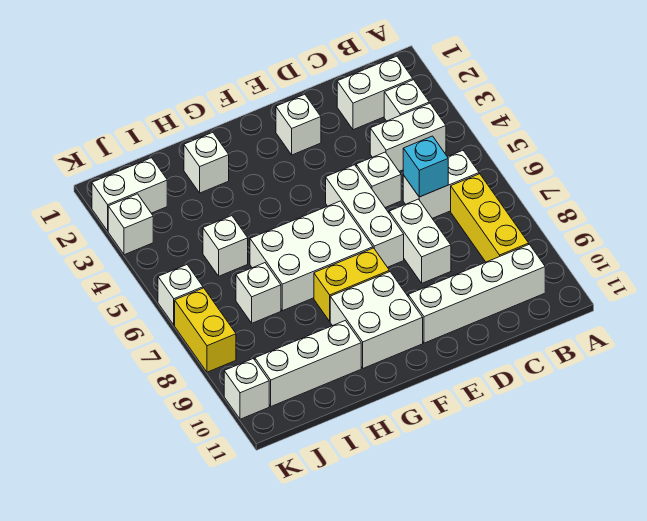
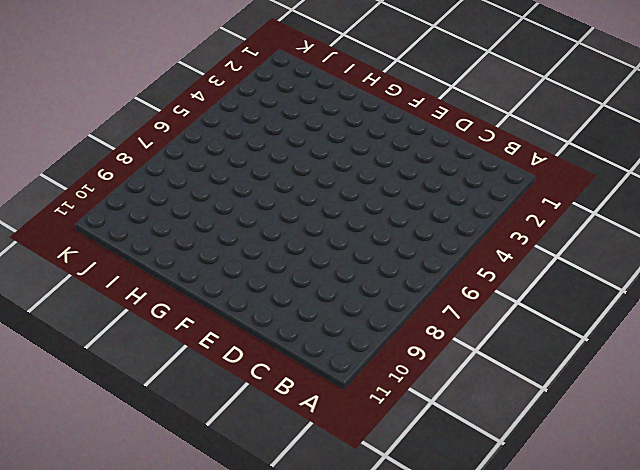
none -> white 1x2 brick [337,56,413,130]
none -> white 1x1 brick [384,80,429,121]
none -> white 1x2 brick [370,103,446,171]

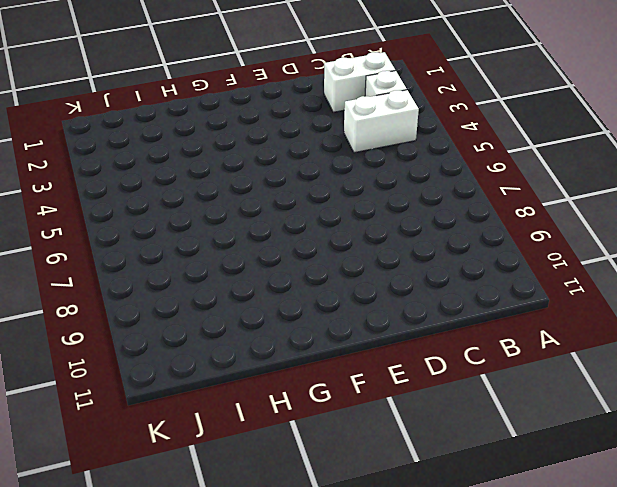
none -> white 1x2 brick [403,151,479,218]
none -> yellow 1x3 brick [451,174,529,262]
none -> white 1x4 brick [408,244,545,343]

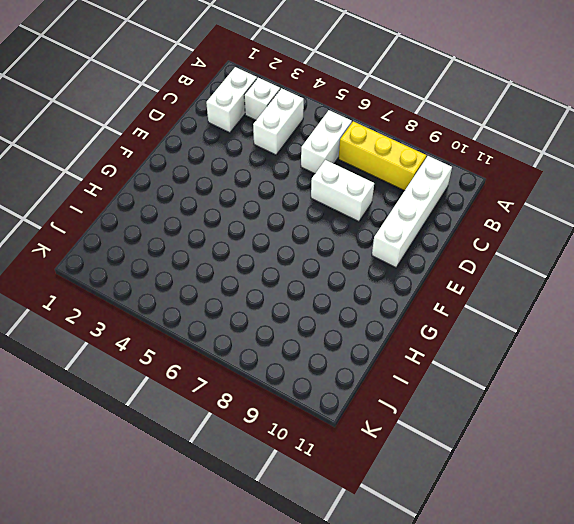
none -> white 1x1 brick [356,152,401,207]
none -> white 1x1 brick [276,94,321,155]
none -> white 1x3 brick [326,165,404,267]

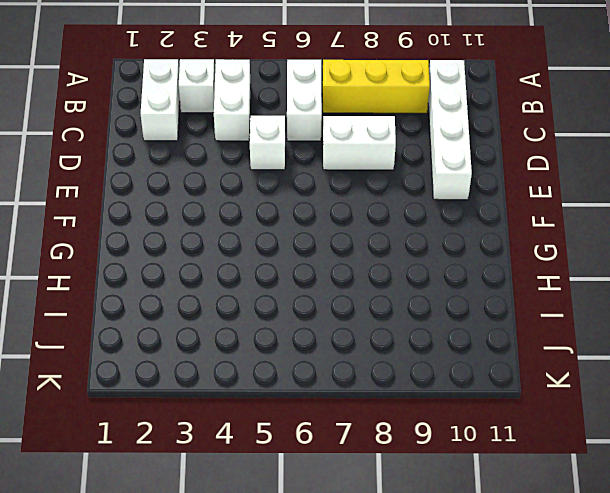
none -> white 1x1 brick [276,94,321,155]
none -> white 1x3 brick [326,165,404,267]
none -> white 2x3 brick [250,201,373,311]

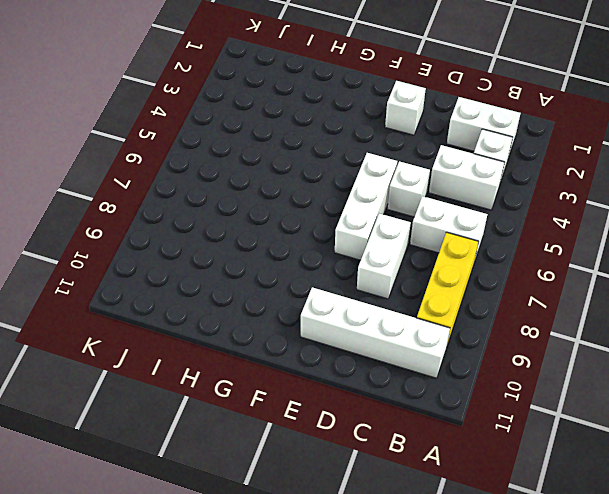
none -> white 2x3 brick [250,201,373,311]
none -> yellow 1x2 brick [314,248,389,321]
none -> white 2x2 brick [330,272,423,368]

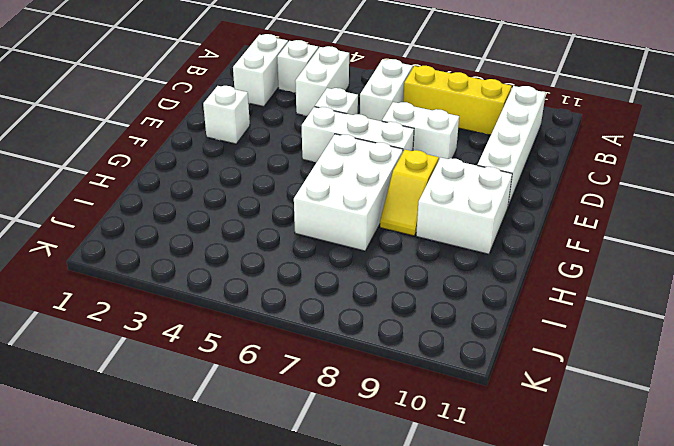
yellow 1x2 slope [380,150,439,236] -> yellow 1x2 brick [314,248,389,321]
none -> white 1x1 brick [184,132,229,193]
none -> white 1x3 brick [255,320,361,406]
none -> white 1x1 brick [203,216,248,276]

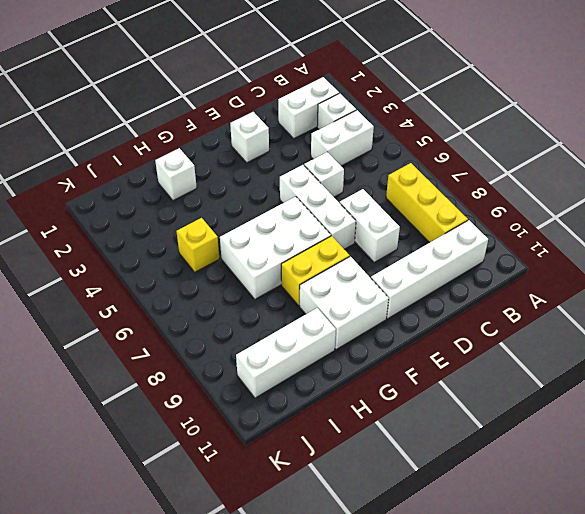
yellow 1x1 brick [176,218,219,272] -> white 1x1 brick [203,216,248,276]
none -> white 1x2 brick [403,151,479,218]
none -> white 1x1 brick [236,263,281,323]
none -> white 1x2 brick [92,158,167,231]

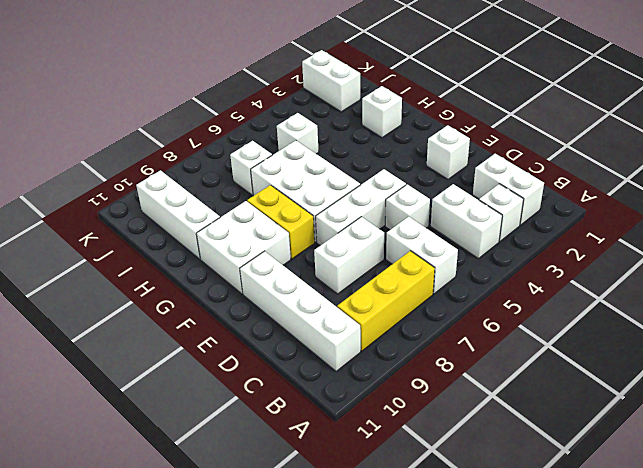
none -> white 1x1 brick [108,194,153,255]
none -> white 1x1 brick [158,265,203,325]
none -> yellow 1x2 brick [175,288,236,372]

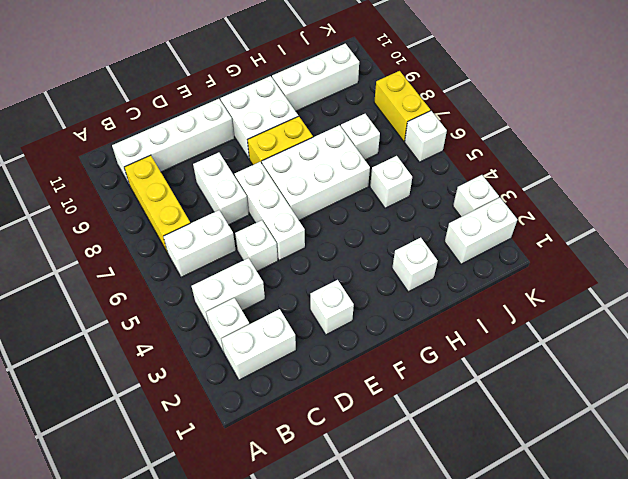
none -> white 1x1 brick [224,359,269,419]
none -> cyan 1x1 brick [403,136,448,197]

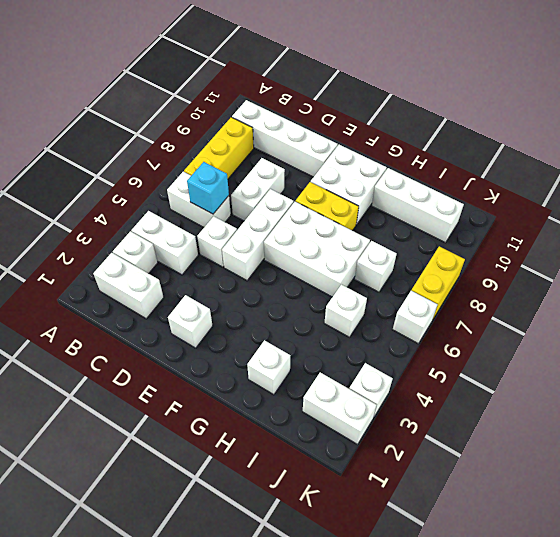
none -> white 1x1 brick [224,359,269,419]

